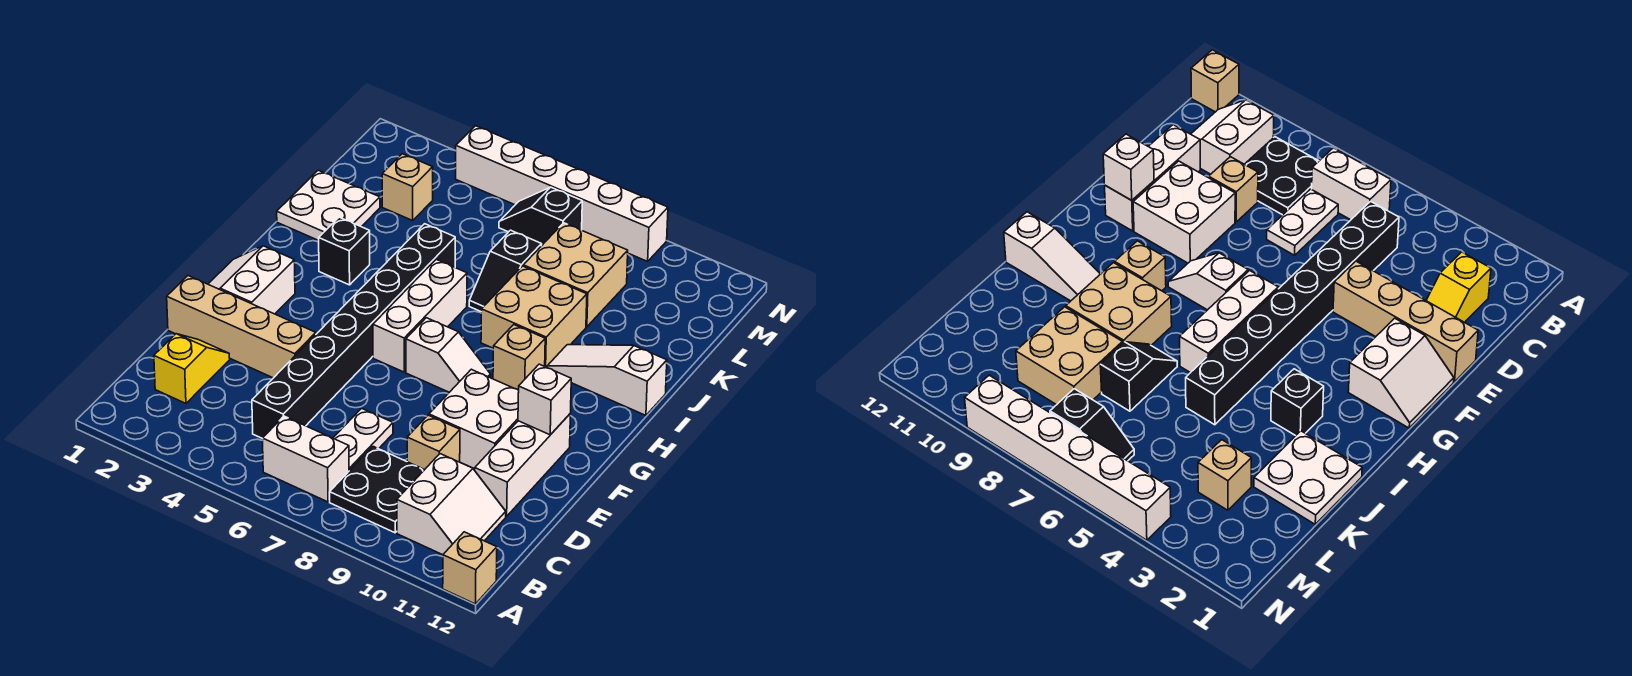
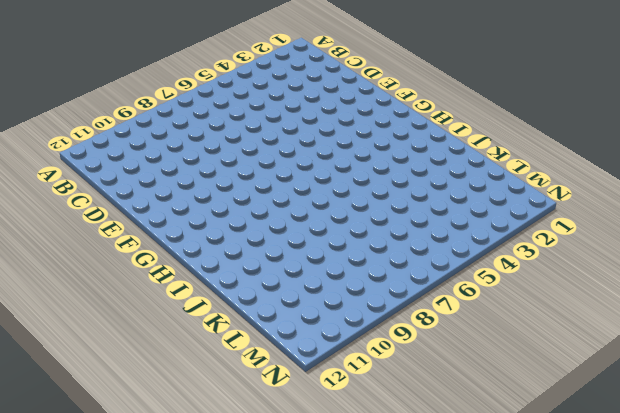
none -> tan 1x1 brick [443,532,497,604]
none -> white 1x2 brick [263,416,349,502]
none -> black 2x2 plate [330,447,424,533]

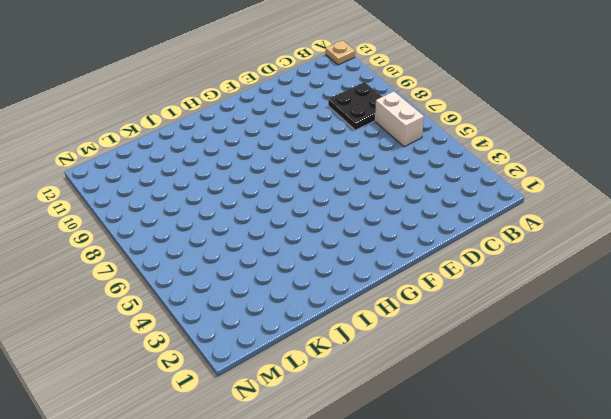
tan 1x1 plate [326,40,355,65] -> tan 1x1 brick [443,532,497,604]
none -> white 2x2 slope [397,454,506,555]
none -> yellow 1x2 slope [154,334,230,403]
none -> black 1x8 brick [252,224,455,439]

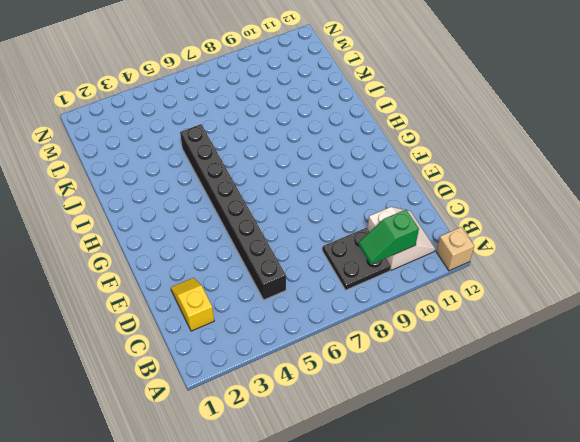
green 1x2 slope [359,210,419,264] -> none
none -> white 1x2 brick [263,416,349,502]
none -> white 1x2 plate [333,408,393,471]
none -> tan 1x1 brick [407,415,460,470]

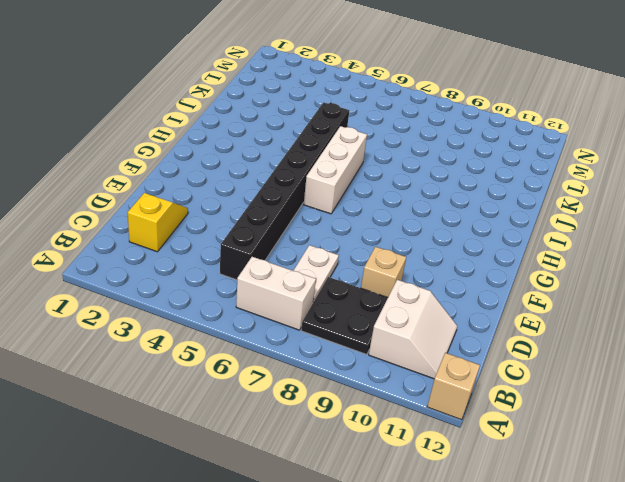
none -> white 1x3 brick [475,414,570,516]
none -> tan 1x4 brick [167,276,316,378]
none -> white 2x2 brick [429,369,519,469]

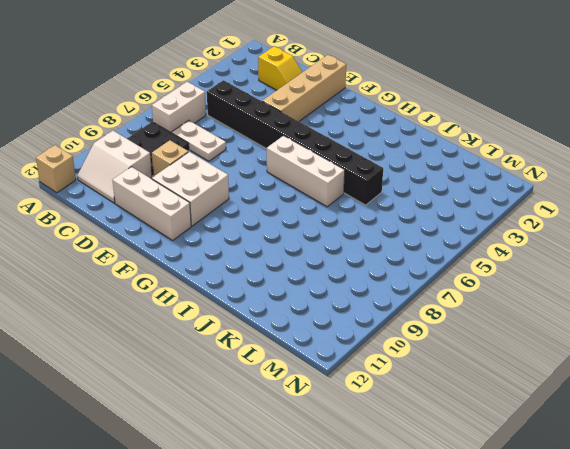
none -> white 2x2 slope [208,246,295,314]
none -> white 1x2 slope [406,318,491,392]
none -> tan 1x1 brick [493,325,545,390]

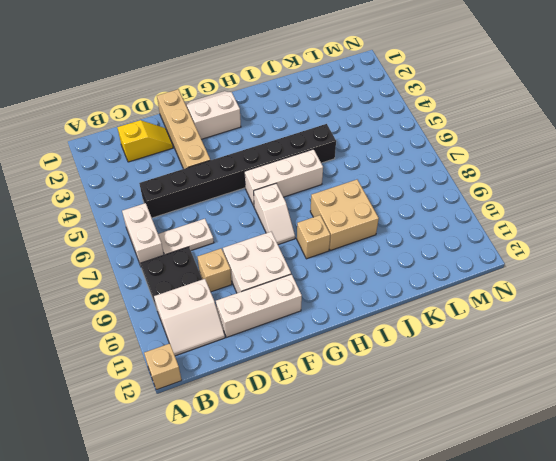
none -> black 1x1 brick [319,217,370,285]
none -> white 1x3 slope [547,345,667,415]
none -> white 2x2 plate [277,170,380,241]

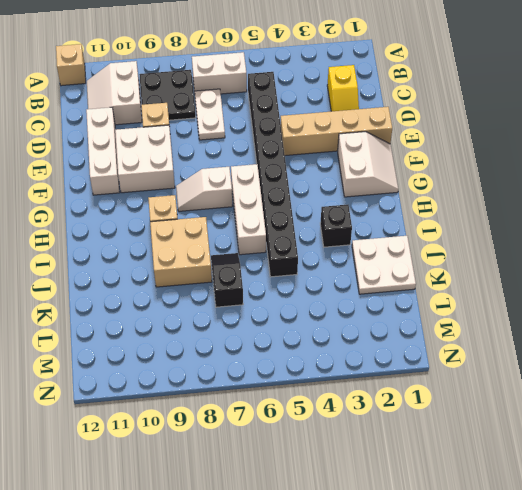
none -> white 1x3 slope [547,345,667,415]
none -> tan 2x2 brick [523,223,628,327]
none -> tan 1x1 brick [382,154,433,220]

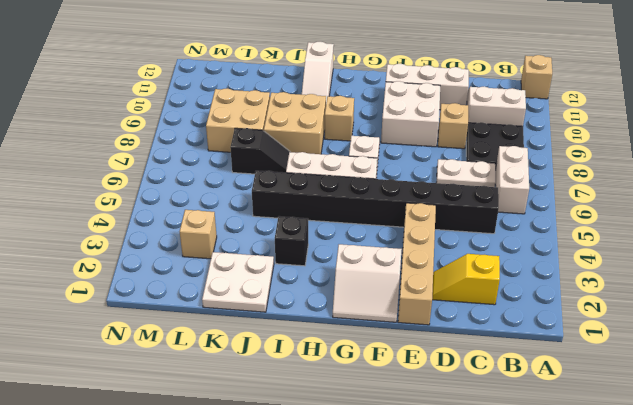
none -> black 1x2 slope [499,187,582,246]
none -> white 1x6 brick [456,126,668,261]
none -> white 1x1 brick [518,364,571,435]

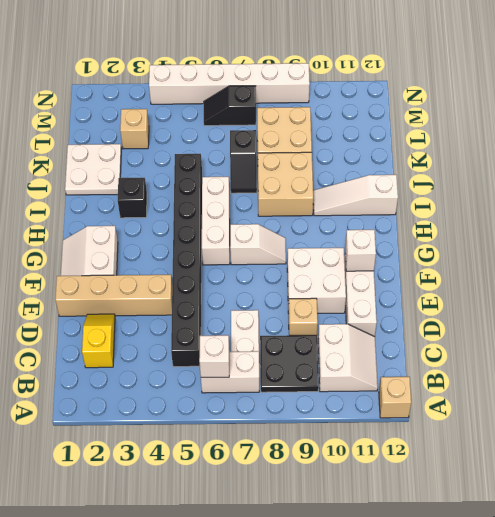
white 1x1 brick [199,335,229,377] -> none
none -> tan 1x1 brick [493,325,545,390]

